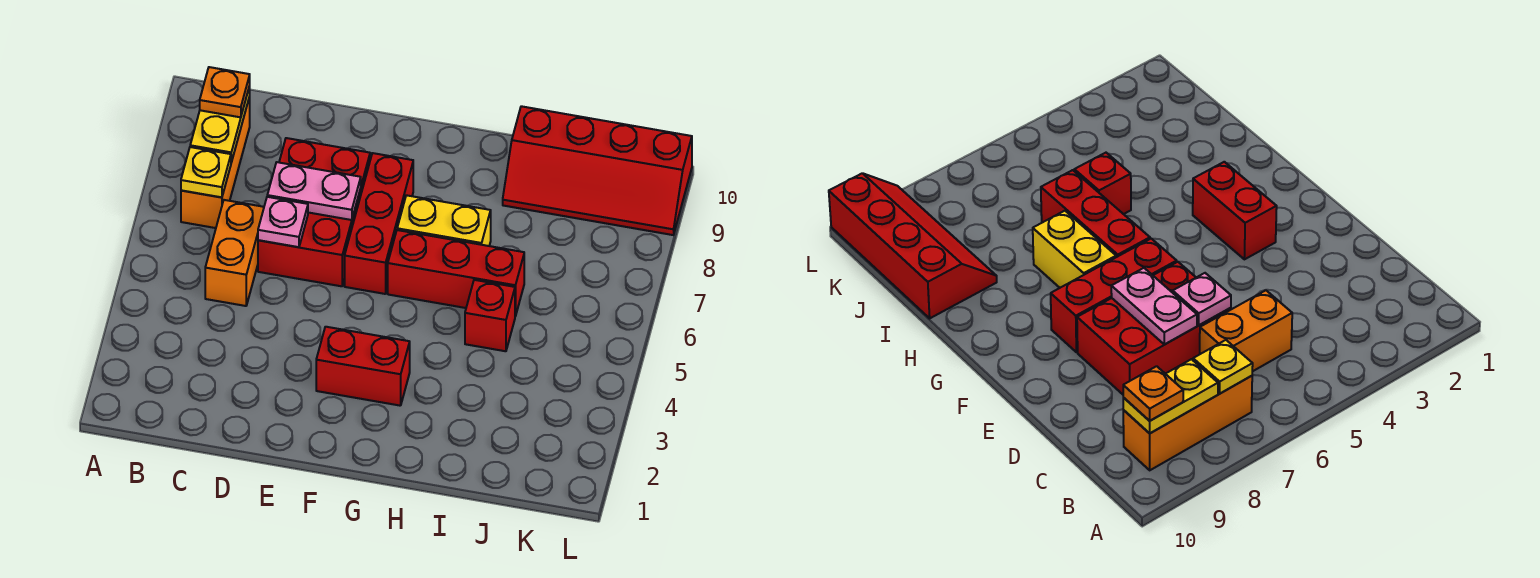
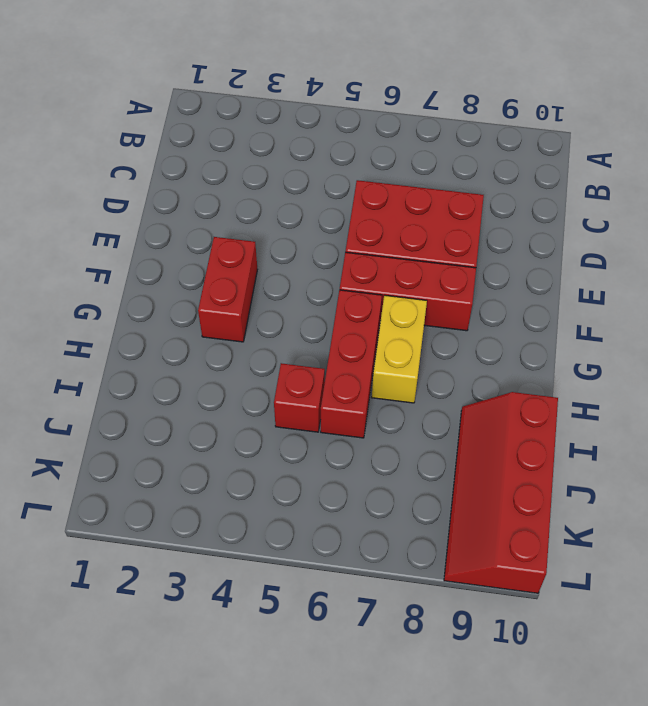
none -> orange 1x3 brick [181,97,250,228]
none -> orange 1x2 brick [205,200,264,306]
none -> yellow 1x1 plate [181,147,231,197]

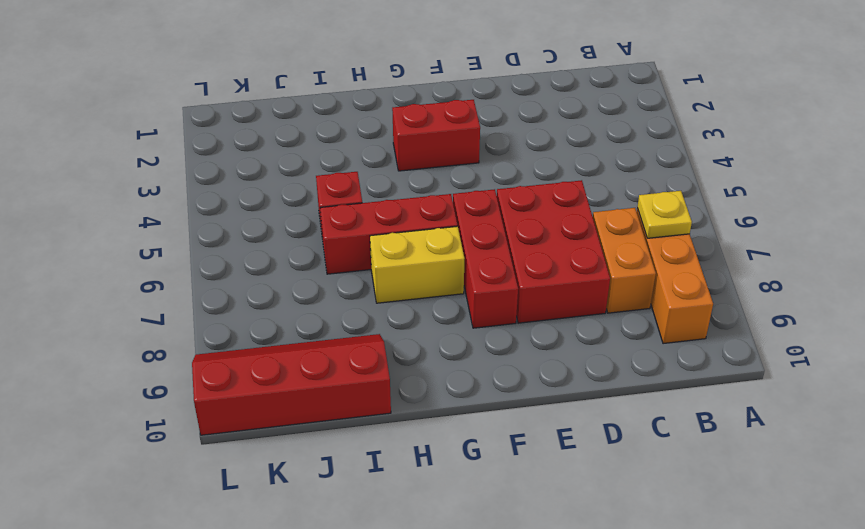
orange 1x2 brick [593,208,656,313] -> orange 1x2 brick moved to [205,200,264,306]
none -> yellow 1x2 plate [190,86,250,162]
none -> pink 1x1 plate [258,197,308,247]
none -> pink 1x2 plate [267,162,361,220]

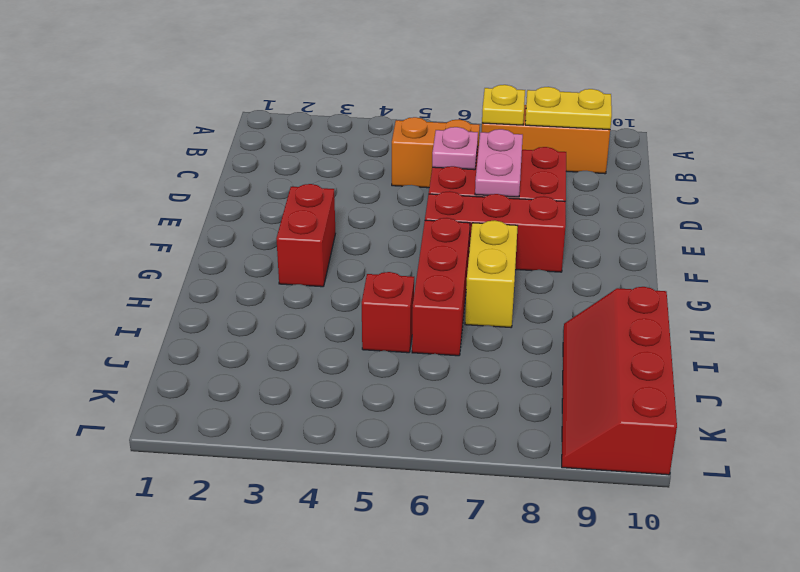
none -> orange 1x1 plate [200,67,250,117]

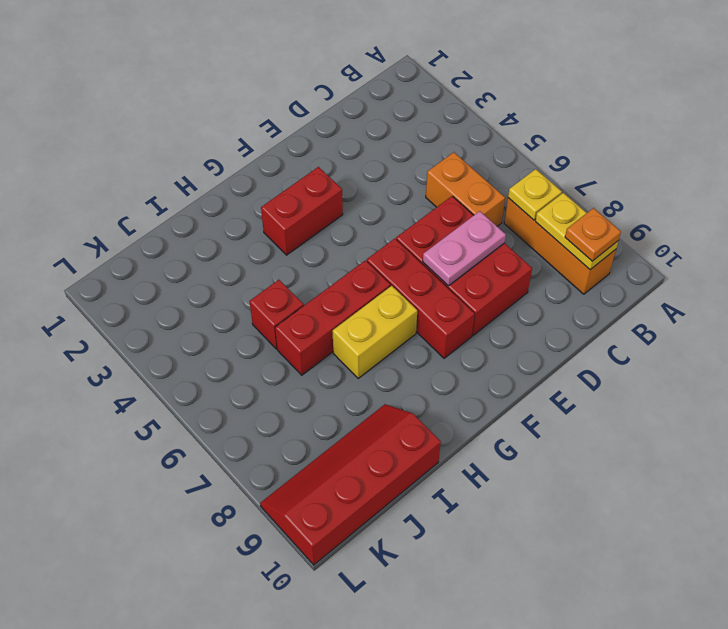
none -> pink 1x1 plate [258,197,308,247]

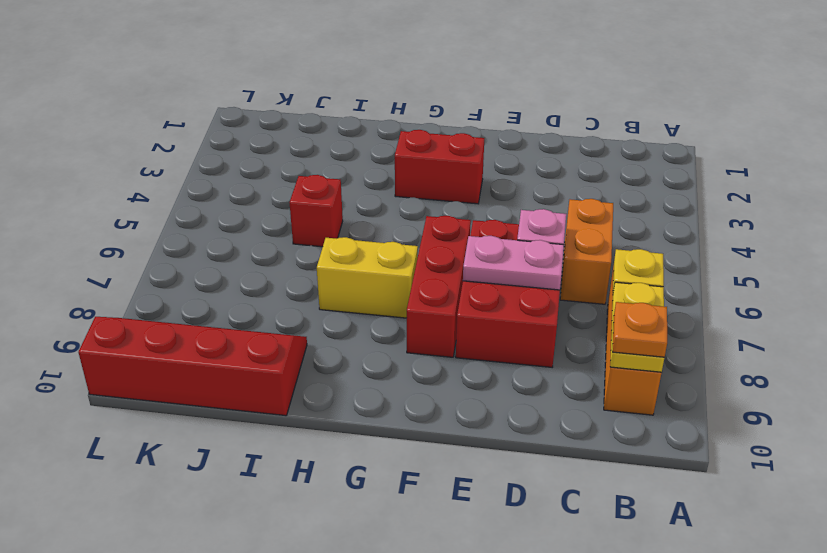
none -> red 1x3 brick [388,230,524,316]

